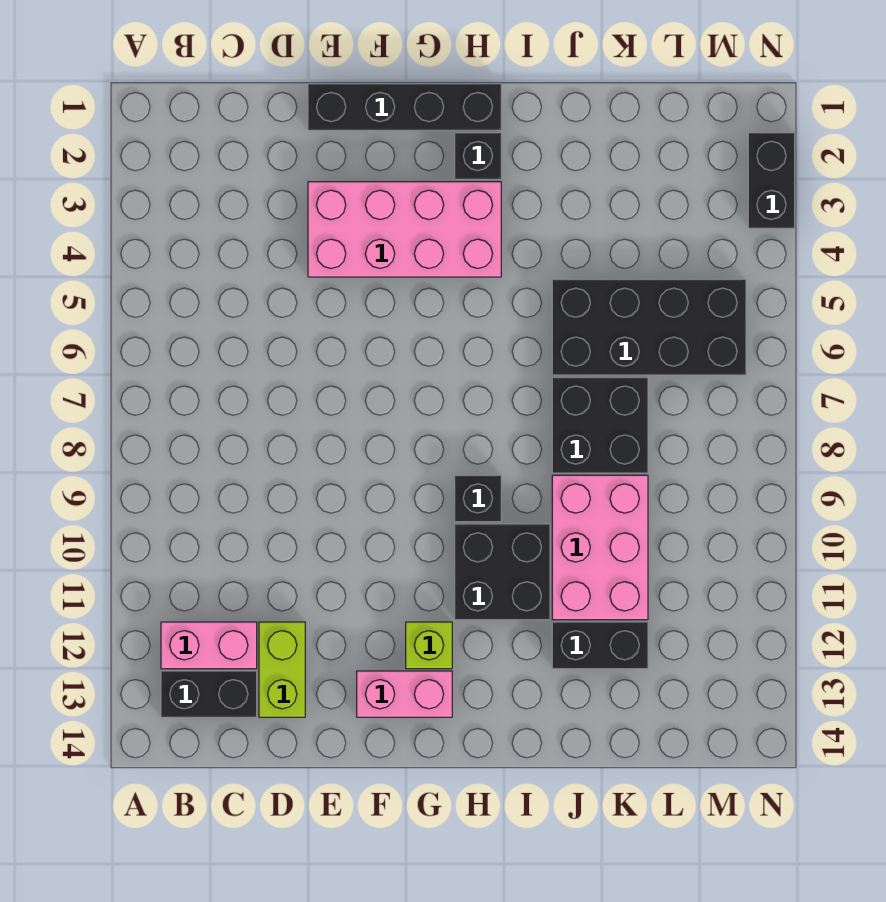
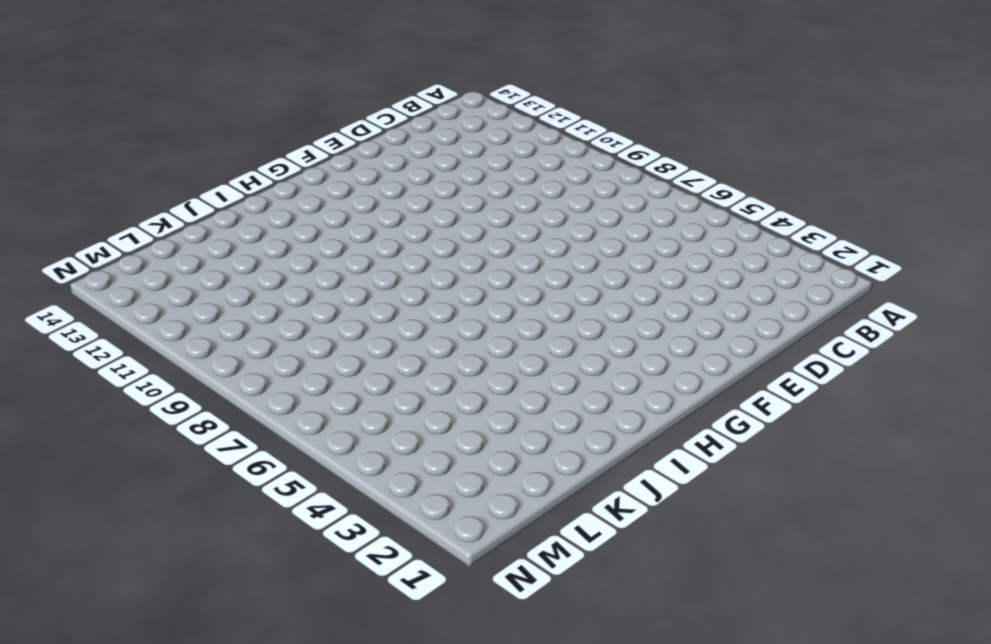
none -> pink 1x2 brick [161,622,257,669]
none -> black 1x2 brick [161,671,257,717]
none -> lime 1x2 brick [259,622,305,717]

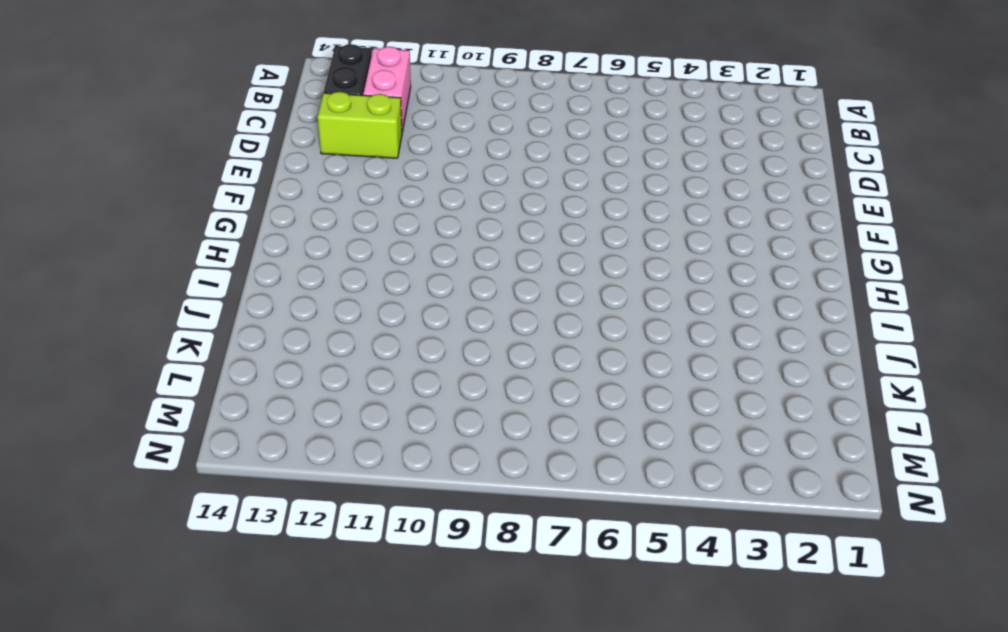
none -> black 1x4 brick [308,84,501,130]
none -> pink 2x4 brick [308,182,501,277]
none -> pink 1x2 brick [357,671,452,717]

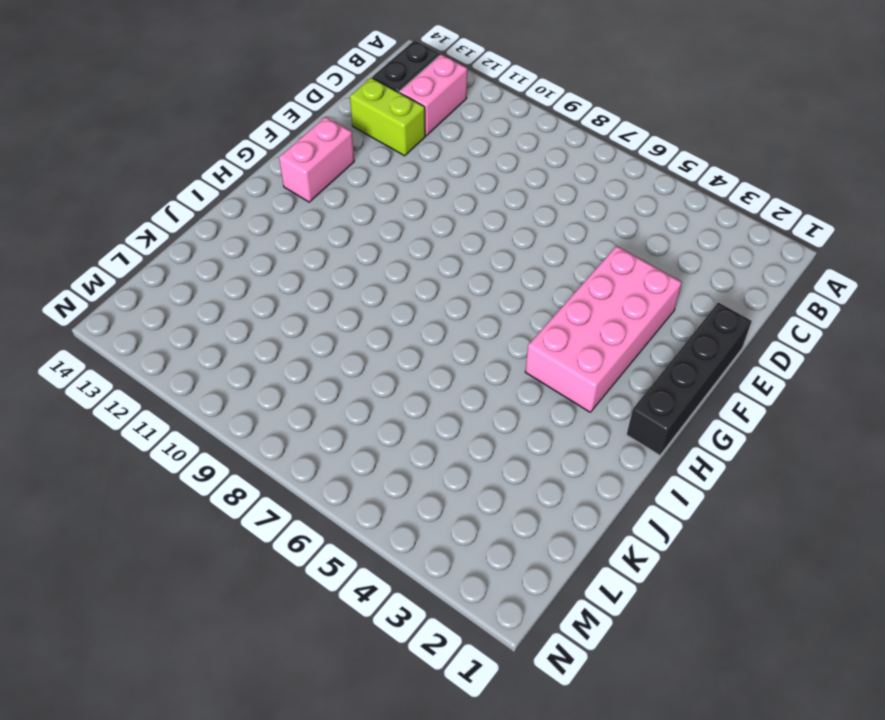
none -> lime 1x1 brick [406,622,452,669]
none -> black 1x1 brick [455,133,501,179]
none -> black 1x1 brick [455,475,501,522]

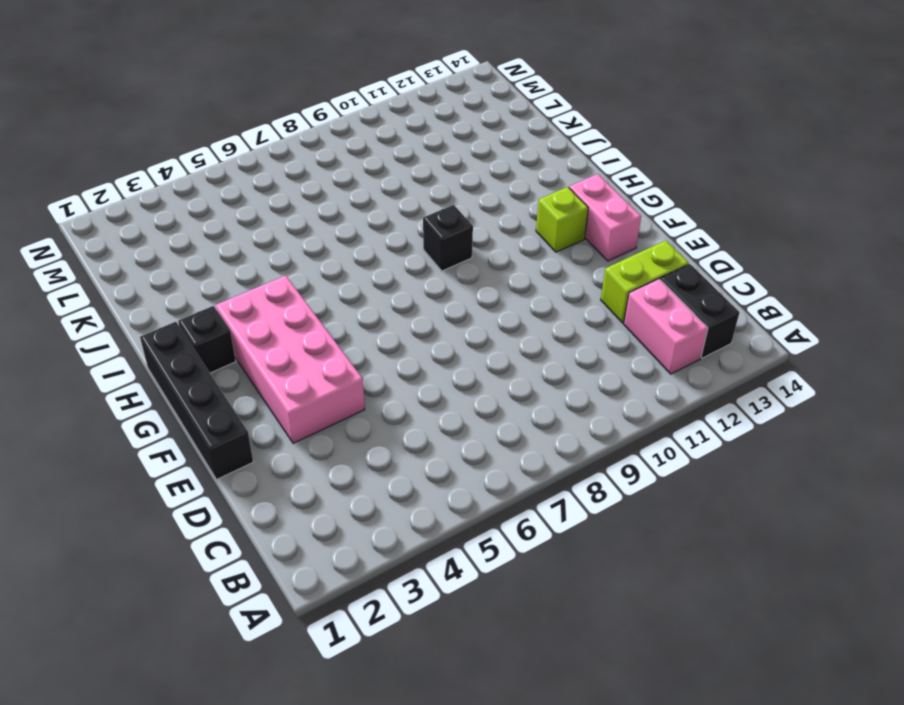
none -> black 2x2 brick [455,524,550,620]
none -> black 2x4 brick [552,279,746,375]
none -> black 2x2 brick [552,377,648,473]

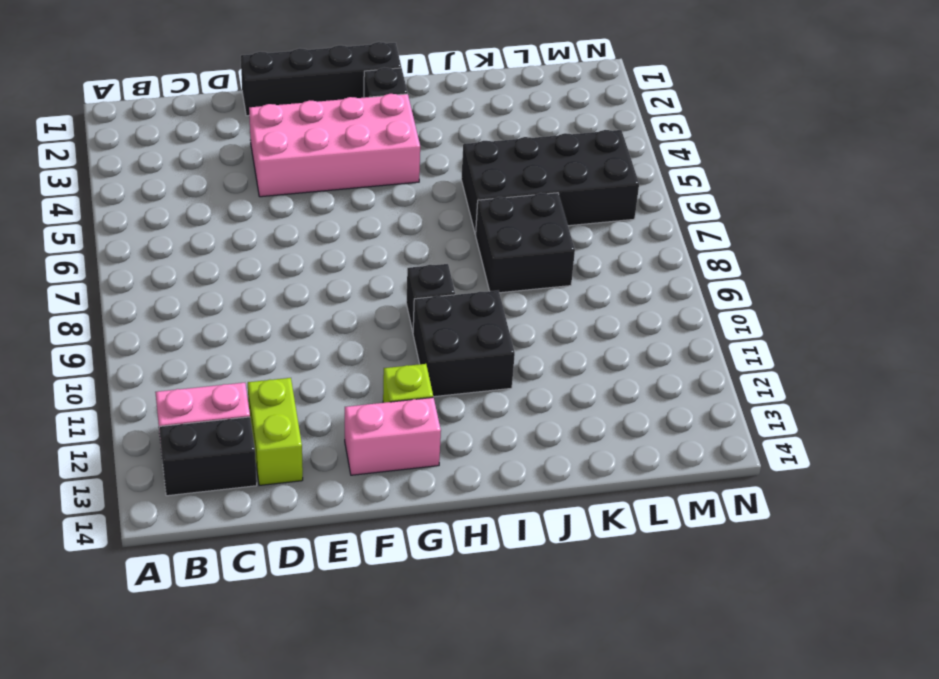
none -> pink 2x3 brick [552,475,648,620]
none -> black 1x2 brick [552,622,648,669]
none -> black 1x2 brick [748,133,795,228]

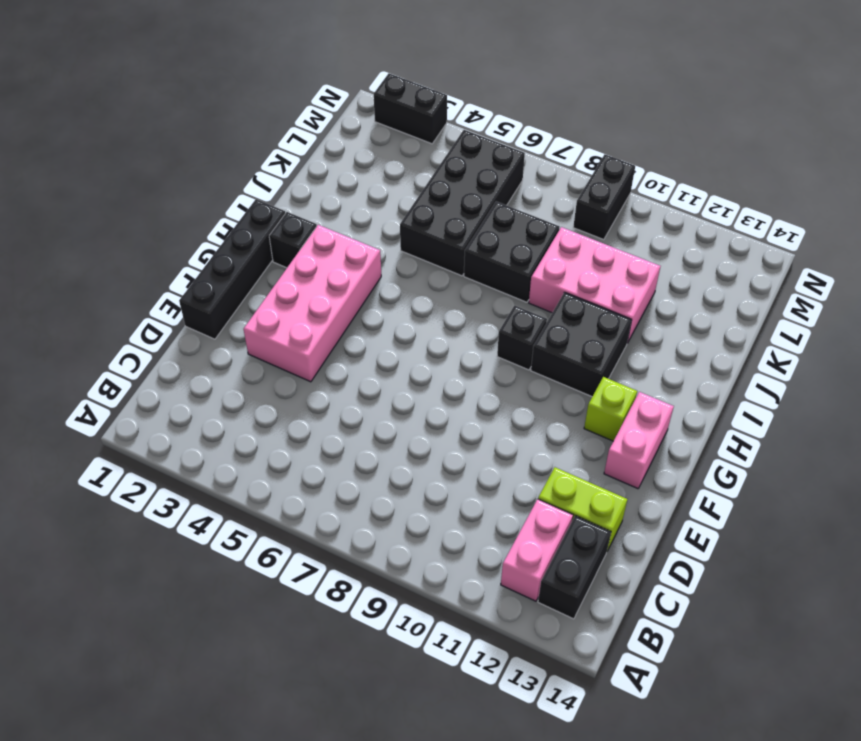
black 1x2 brick [573,154,635,240] -> black 1x2 brick moved to [552,622,648,669]

